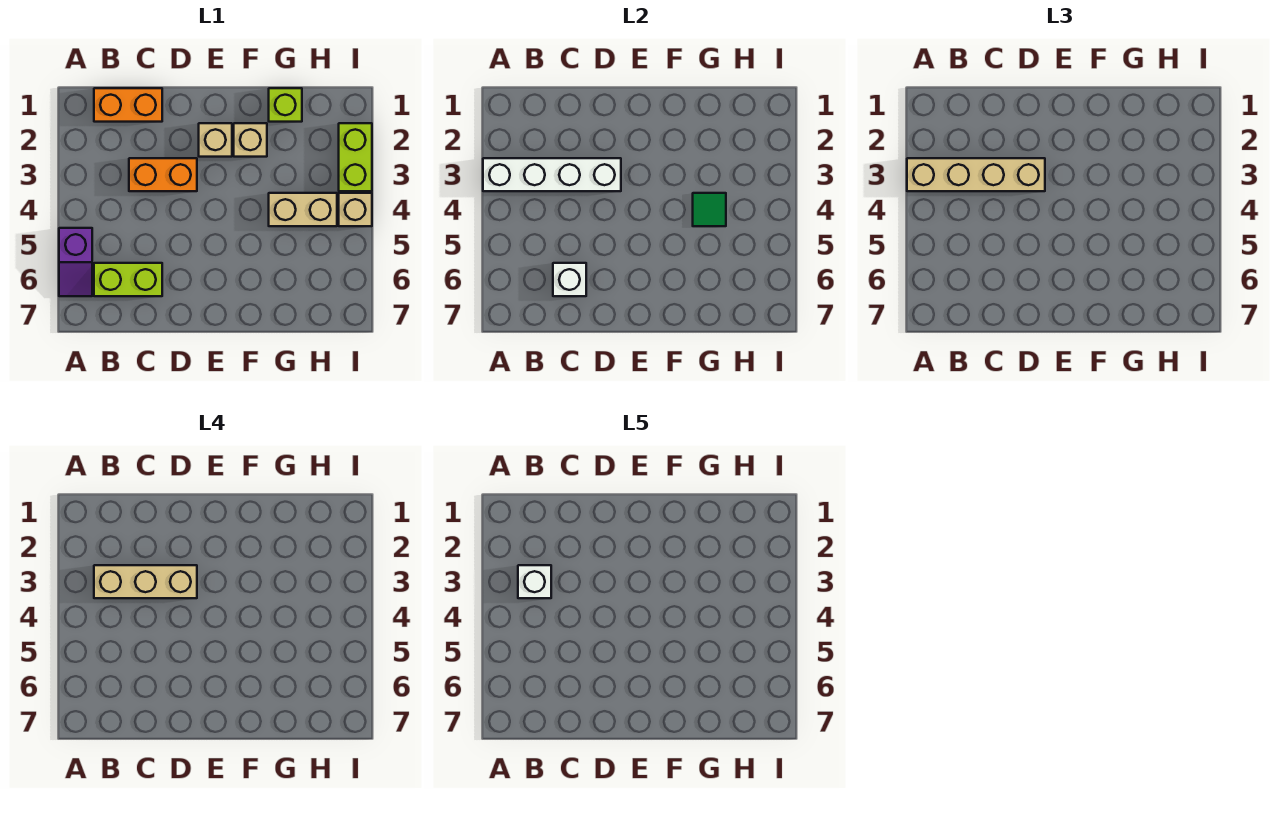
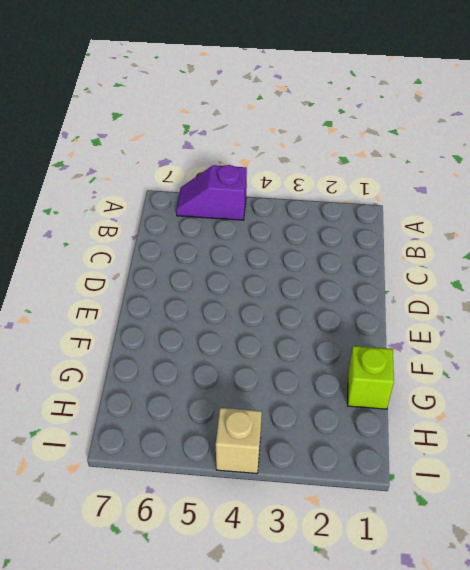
none -> orange 1x2 brick [94,88,162,122]
none -> lime 1x2 brick [94,263,162,296]
none -> orange 1x2 brick [129,158,197,191]

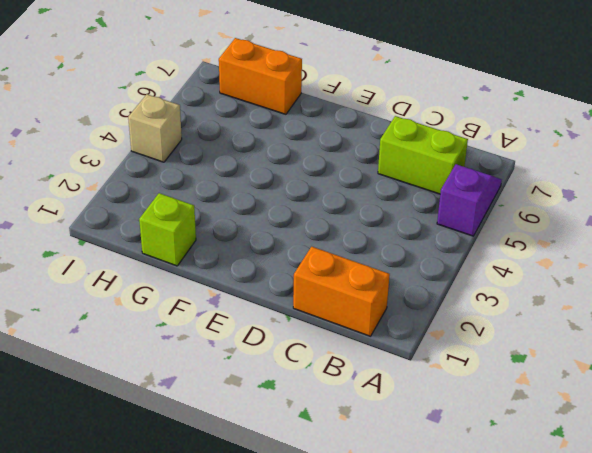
orange 1x2 brick [219,38,302,114] -> orange 1x2 brick moved to [129,158,197,191]
none -> tan 1x1 brick [199,123,232,157]
none -> tan 1x1 brick [234,123,267,157]
none -> tan 1x2 brick [269,193,337,226]

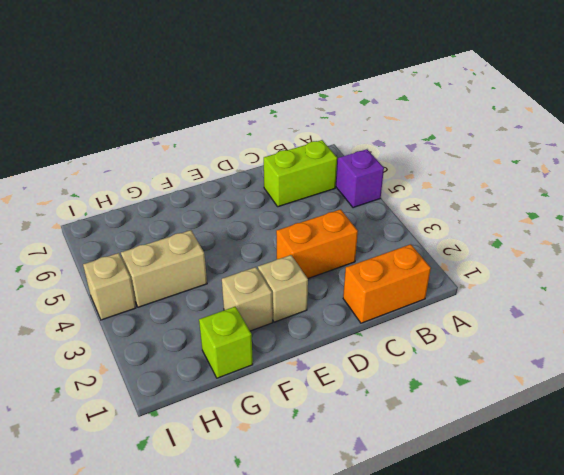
none -> lime 1x2 brick [339,123,372,191]
none -> white 1x4 brick [483,158,621,191]
none -> white 1x1 brick [553,263,586,296]

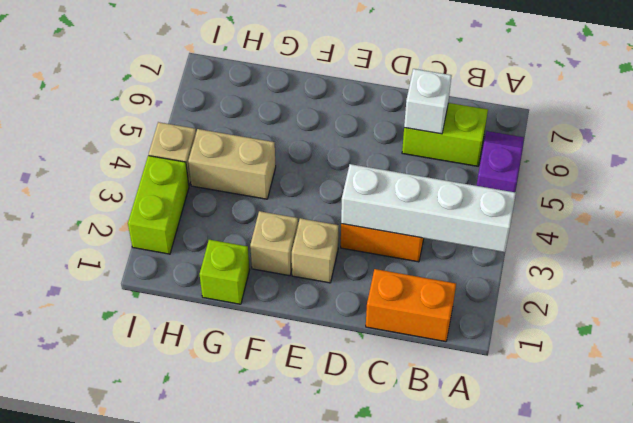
none -> green 1x1 tile [693,193,726,226]
none -> tan 1x4 brick [907,158,1045,191]
none -> tan 1x3 brick [94,565,197,598]

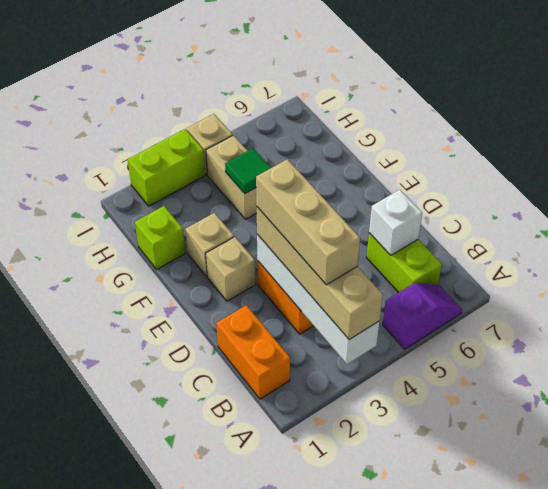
none -> white 1x1 brick [518,565,551,598]

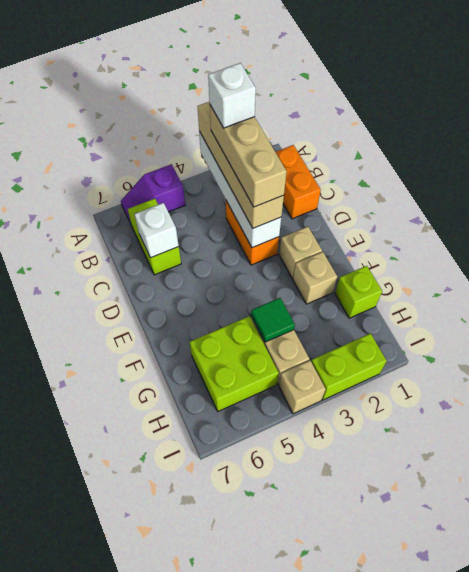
lime 2x2 brick [190,316,279,411] -> none

